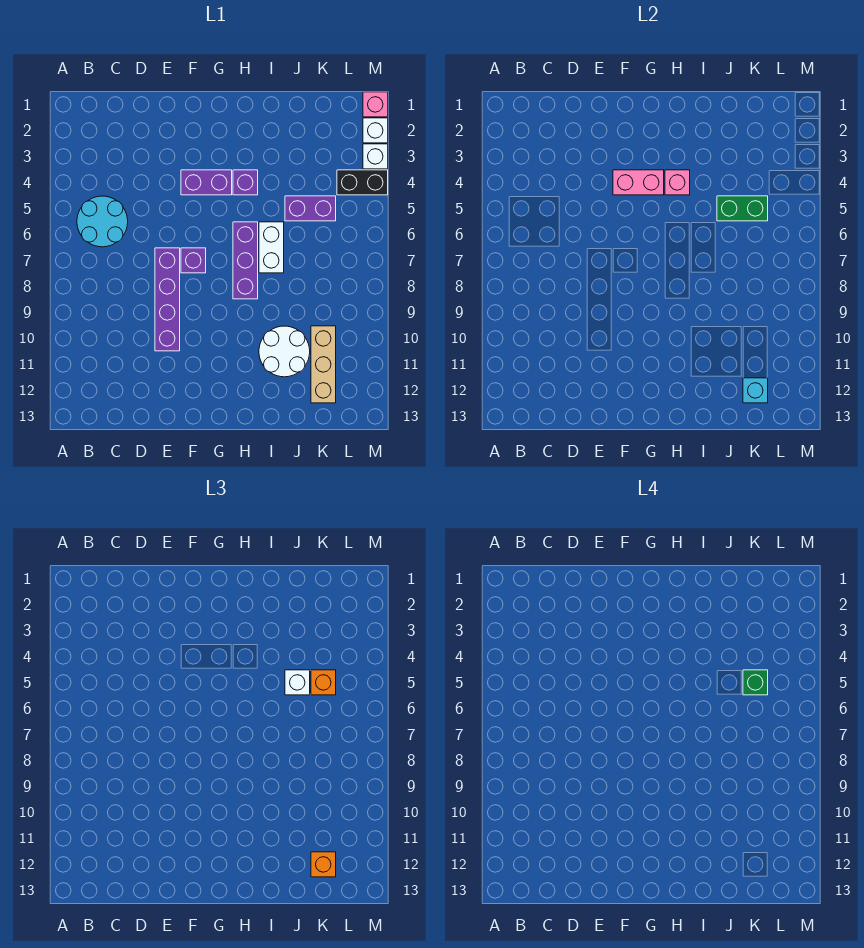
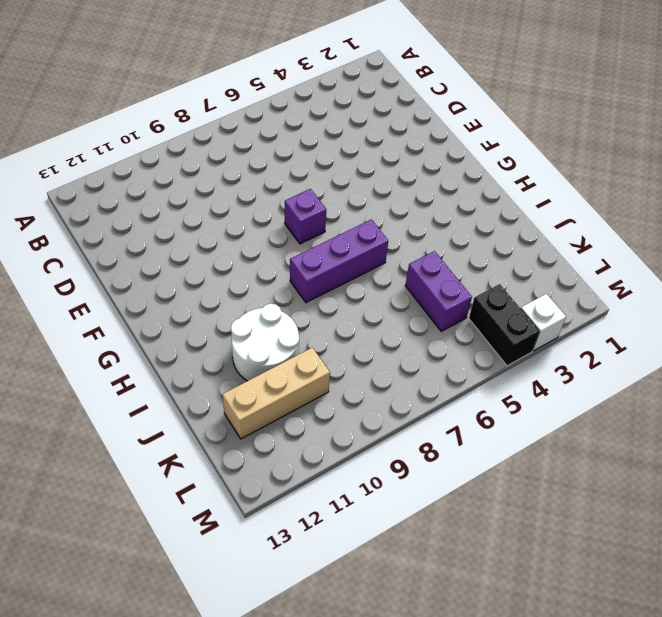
none -> cyan 2x2 round brick [77,196,128,247]
none -> purple 1x4 brick [155,248,180,351]
none -> purple 1x2 brick [181,170,232,195]

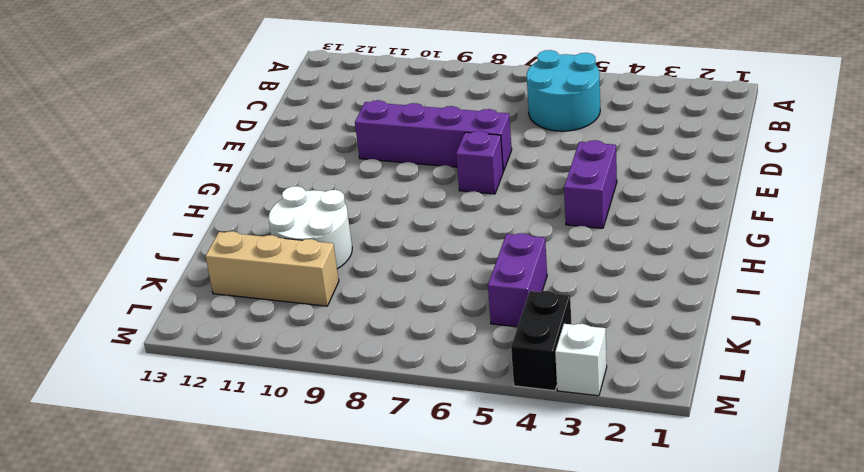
none -> purple 1x1 brick [233,170,258,195]
none -> purple 1x3 brick [233,222,258,299]
none -> white 1x2 brick [259,222,284,273]

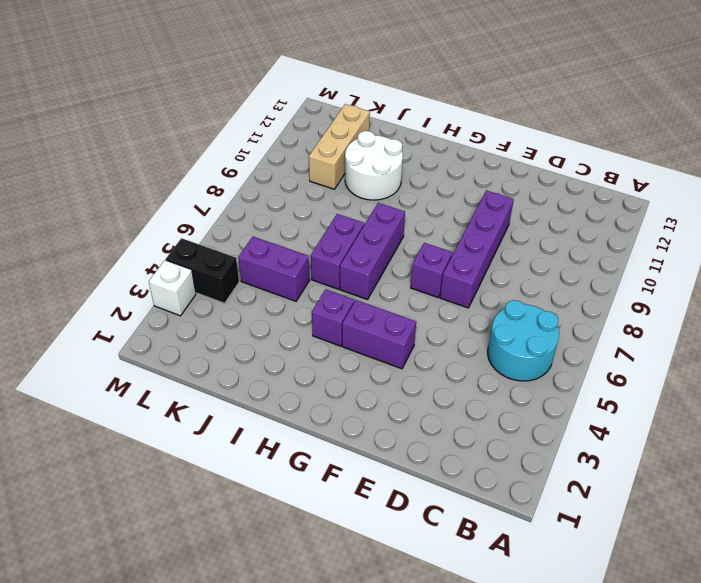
purple 1x2 brick [311,214,364,289] -> white 1x2 brick [259,222,284,273]
none -> pink 1x1 brick [363,92,388,117]
none -> white 1x1 brick [363,118,388,143]
none -> pink 1x2 brick [613,170,664,195]

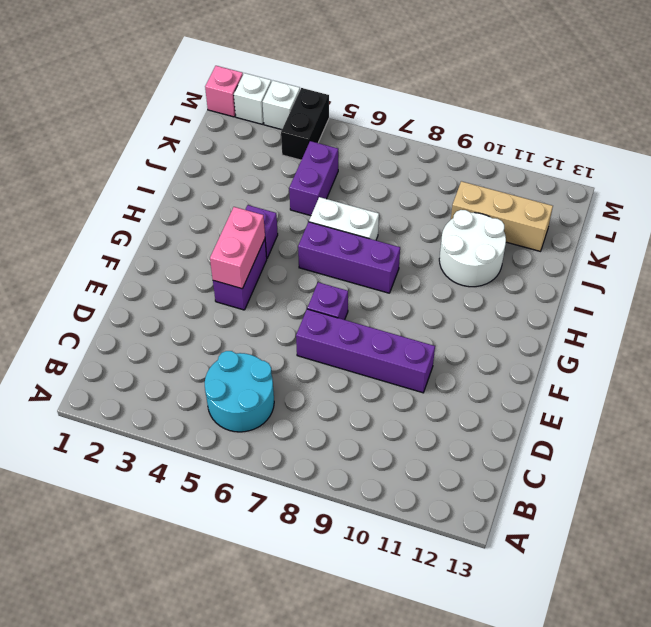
none -> pink 1x1 brick [665,170,690,195]
none -> green 1x2 brick [717,196,768,221]
none -> cyan 1x1 brick [743,378,768,403]

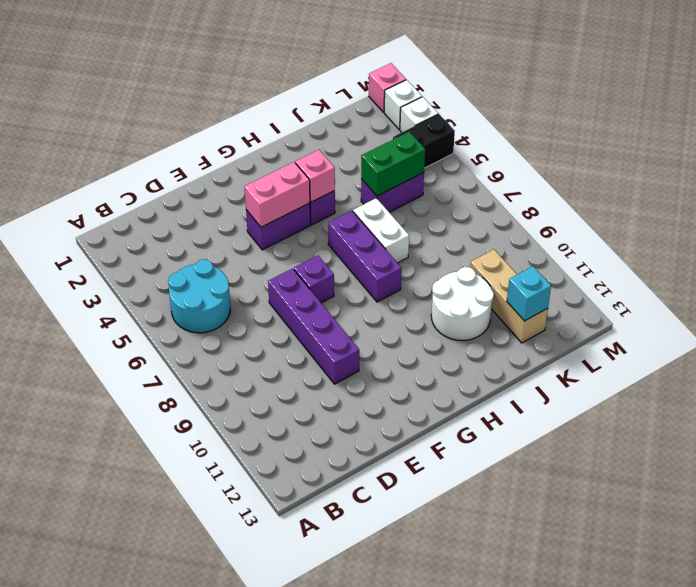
none -> white 1x1 brick [285,670,310,695]
none -> orange 1x1 brick [311,670,336,695]
none -> orange 1x1 brick [311,852,336,877]

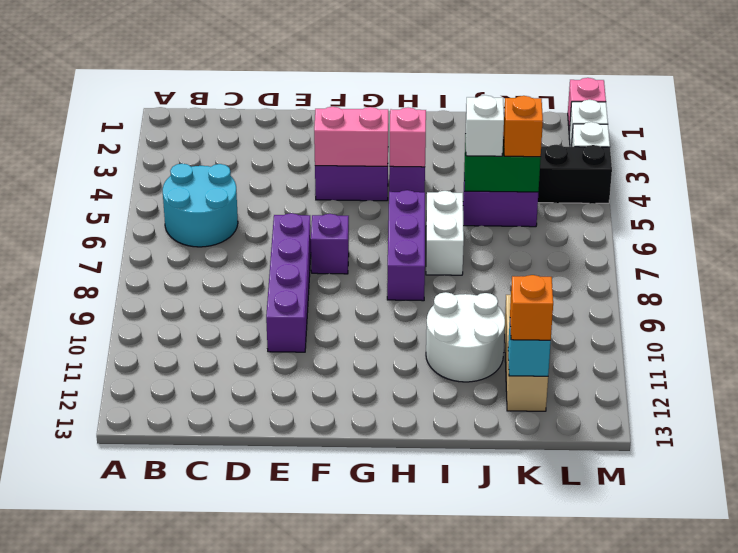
none -> green 1x1 brick [743,670,768,695]

